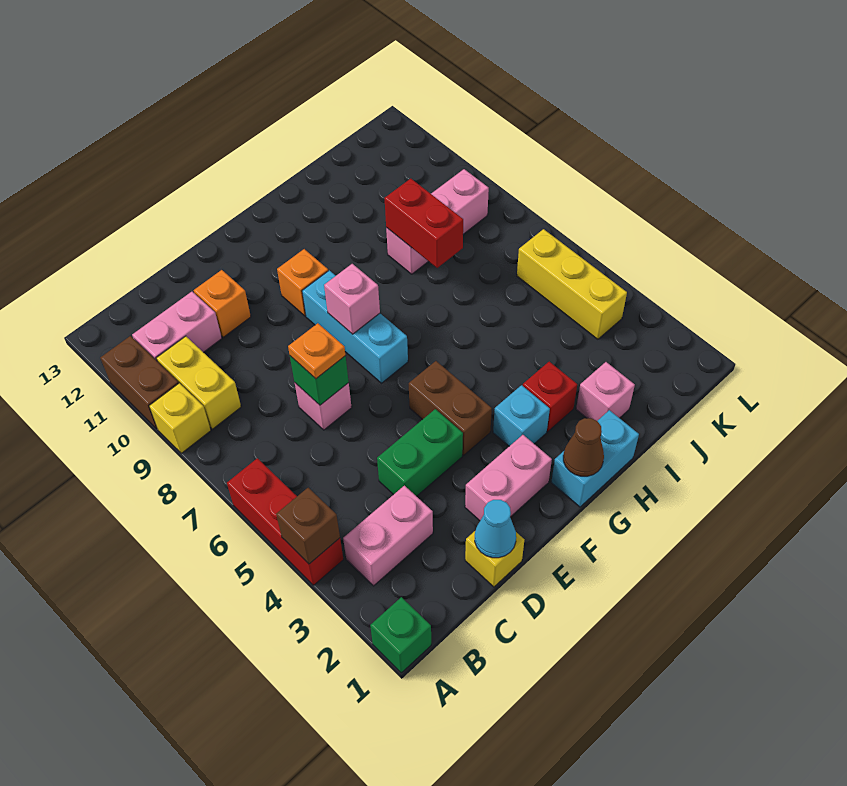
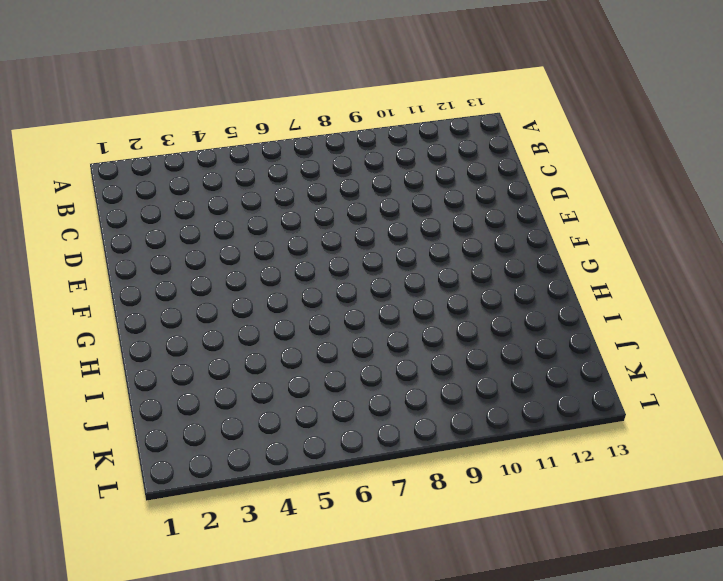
none -> green 1x1 brick [370,597,431,673]
none -> red 1x3 brick [227,458,343,585]
none -> yellow 1x1 brick [149,383,211,453]

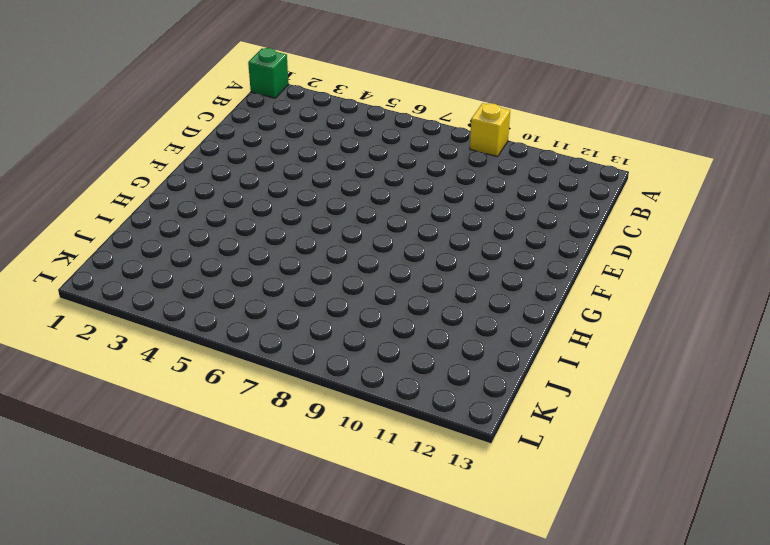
none -> red 1x3 brick [227,458,343,585]
none -> brown 1x2 brick [100,336,179,429]
none -> pink 1x2 brick [343,485,433,586]

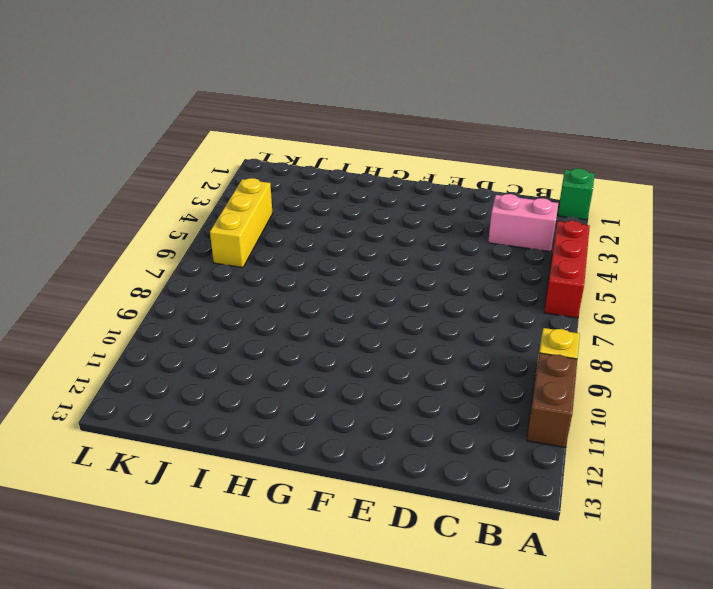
none -> yellow 1x2 brick [156,336,241,429]
none -> pink 1x2 brick [132,292,222,361]
none -> yellow 1x1 brick [465,531,524,587]

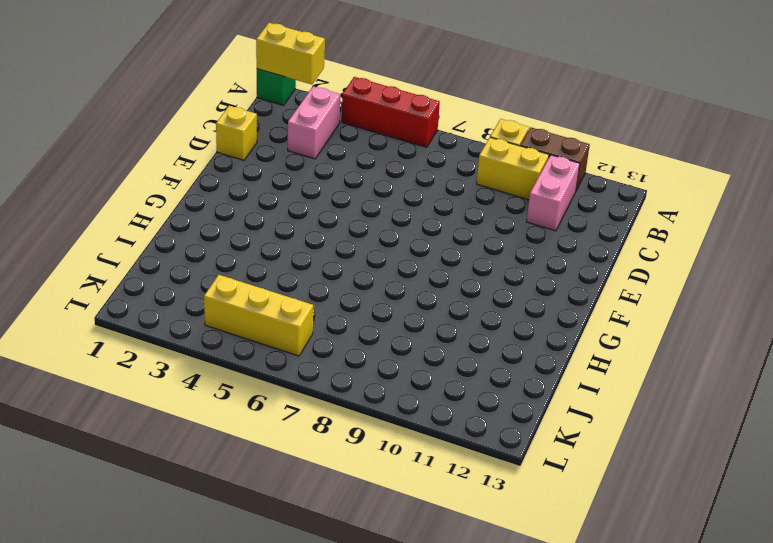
yellow 1x2 brick [256,23,325,84] -> none
none -> green 1x2 brick [377,409,463,496]
none -> pink 1x1 brick [295,383,352,430]
none -> orange 1x1 brick [194,270,251,337]

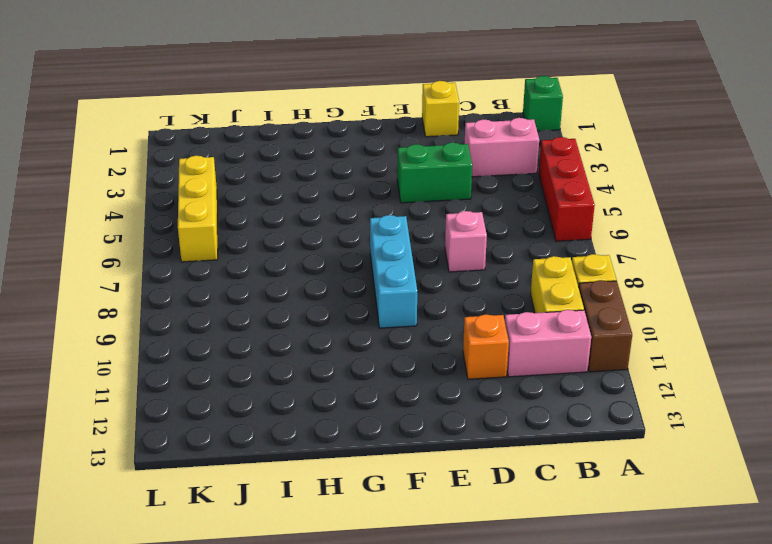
none -> pink 1x2 brick [465,435,552,521]
none -> brown 1x2 brick [409,361,492,455]
none -> orange 1x1 brick [277,249,328,316]

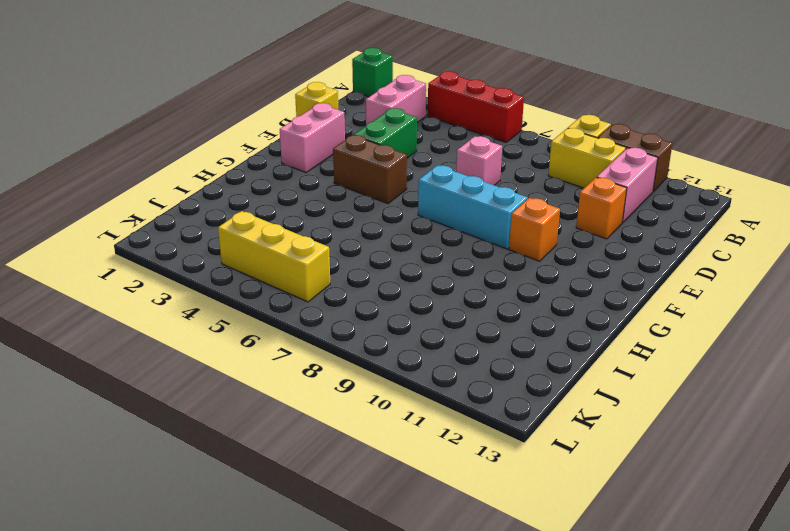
none -> cyan 1x2 brick [551,410,639,507]
none -> cyan 1x1 brick [493,385,550,446]
none -> red 1x1 brick [523,362,577,432]

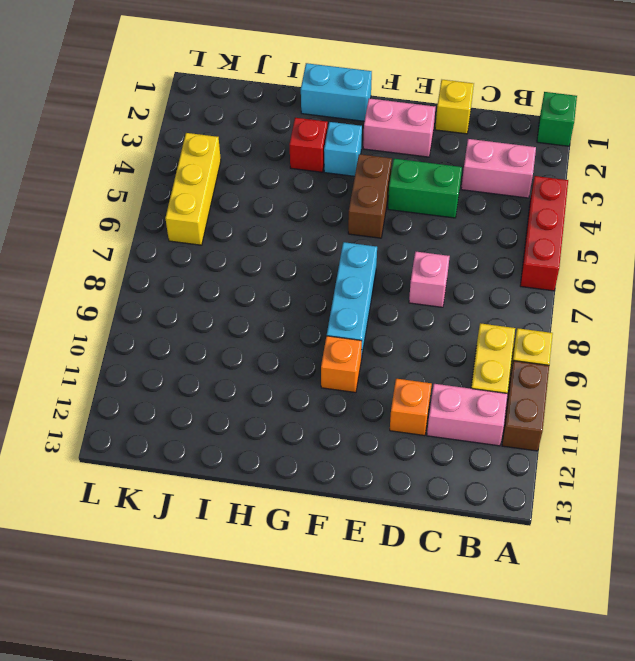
none -> pink 1x1 brick [576,362,635,421]
none -> pink 1x3 brick [386,169,489,274]
none -> brown 1x1 brick [276,488,340,564]

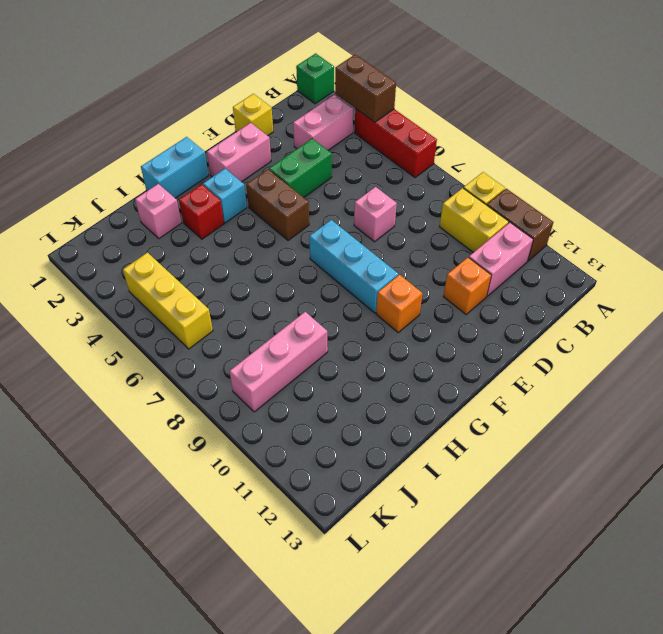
brown 1x2 brick [335,54,396,122] -> brown 1x1 brick [276,488,340,564]
none -> cyan 1x1 cone [475,500,516,558]
none -> green 1x1 brick [290,356,349,405]
none -> pink 1x1 brick [324,264,380,334]

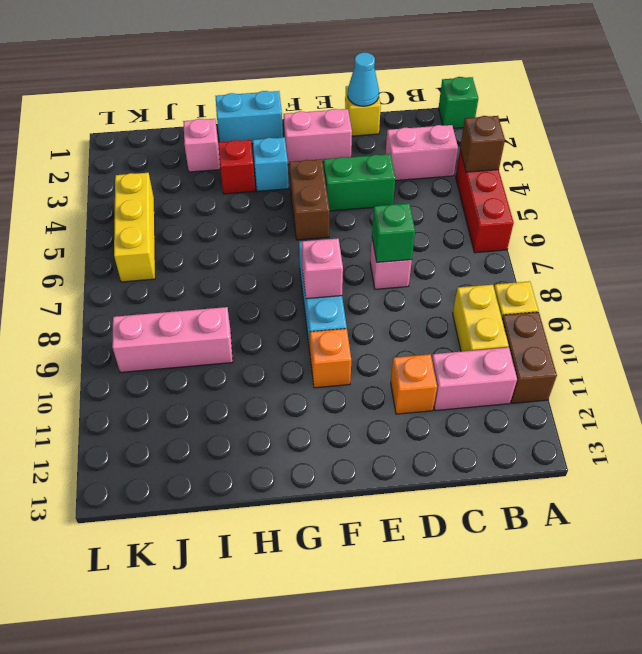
none -> brown 1x1 cone [563,418,604,476]
none -> red 1x2 brick [384,179,463,268]
none -> orange 1x1 plate [288,323,346,379]

